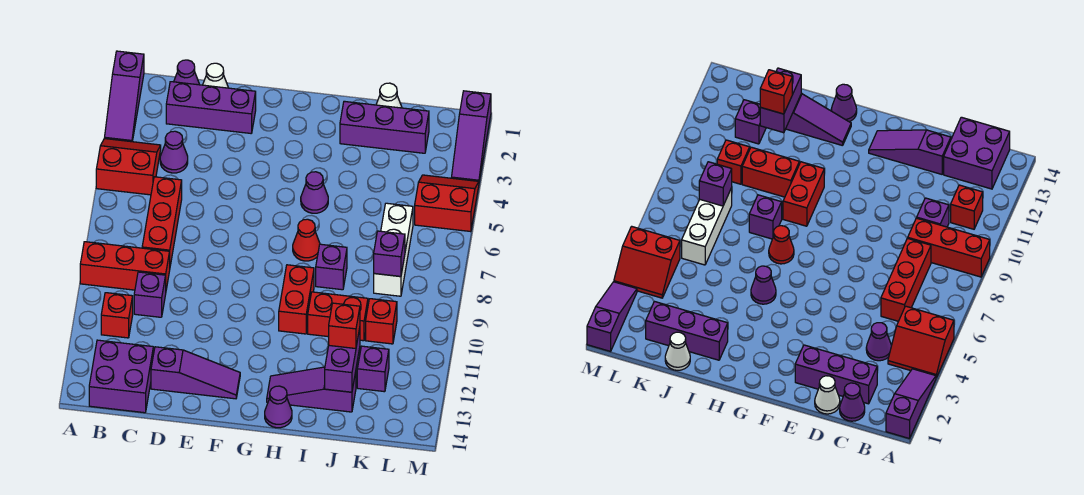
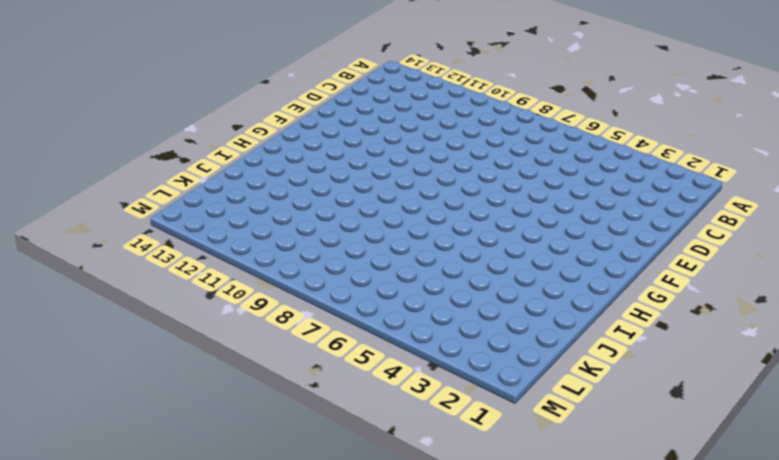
none -> purple 1x3 slope [105,51,144,142]
none -> red 2x2 slope [96,138,161,195]
none -> red 1x3 brick [80,242,170,290]

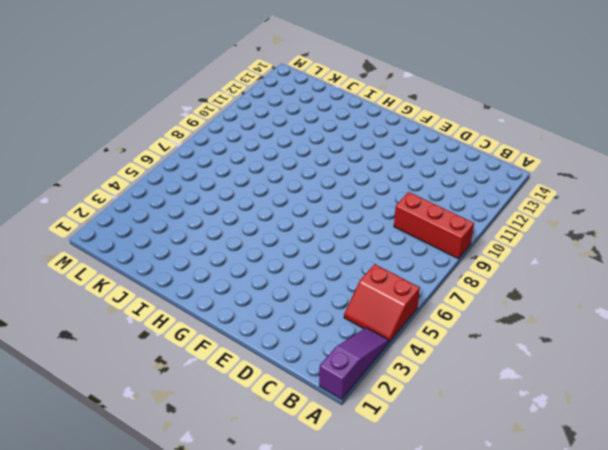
none -> red 1x1 brick [101,293,133,338]
none -> purple 2x2 brick [89,340,153,413]
none -> purple 1x1 cone [174,60,200,85]

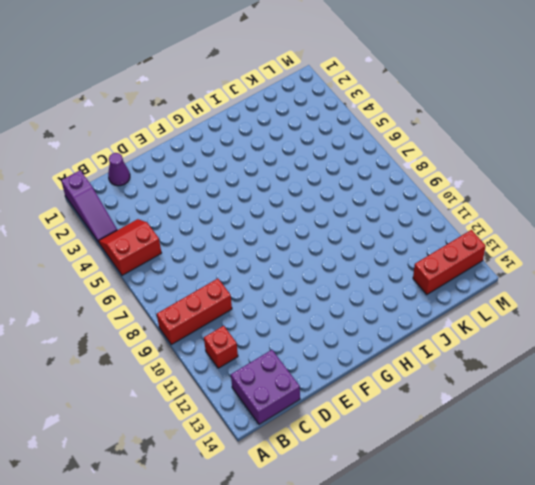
red 1x3 brick [413,230,486,294] -> red 1x3 brick turned to [142,177,182,265]
none -> purple 1x3 brick [166,82,256,133]
none -> purple 1x1 cone [160,131,188,173]
none -> purple 1x1 brick [134,272,166,317]

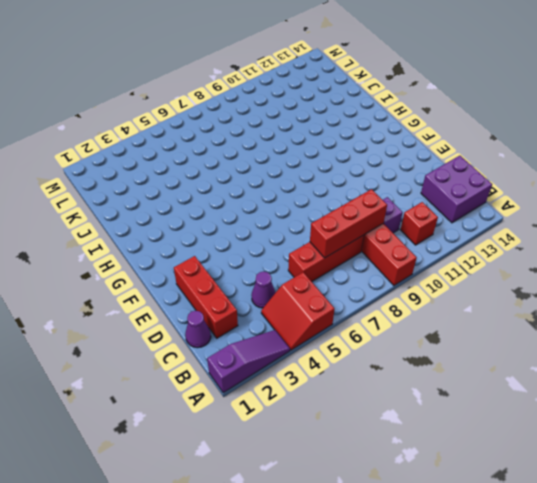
red 1x3 brick [174,256,238,338] -> purple 1x3 brick [166,82,256,133]
red 1x3 brick [310,189,387,258] -> none
none -> white 1x1 cone [203,63,228,88]
none -> purple 1x3 slope [151,347,240,399]
none -> purple 1x1 cone [301,172,328,213]

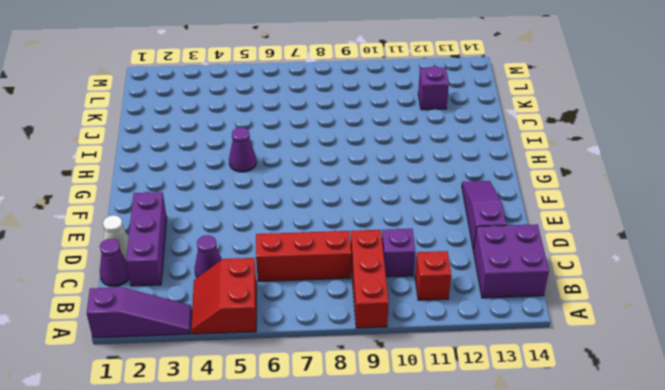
none -> red 1x1 cone [293,219,320,261]
none -> red 1x2 brick [279,265,314,334]
none -> purple 1x3 slope [267,367,356,412]

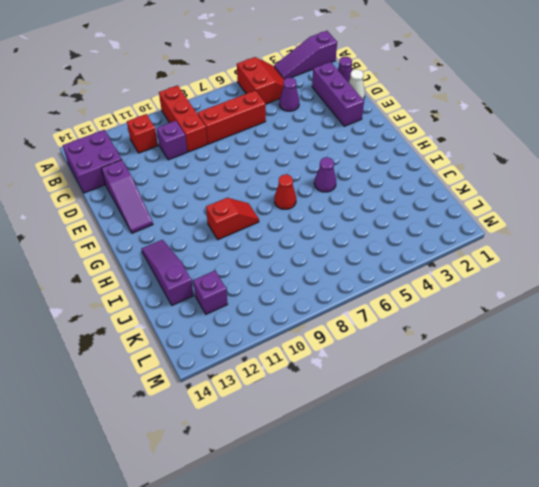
red 1x2 slope [206,198,259,240] -> red 1x2 brick [279,265,314,334]
none -> purple 1x1 cone [265,386,292,428]
none -> purple 1x3 brick [340,101,429,153]
none -> purple 1x1 brick [316,244,347,290]

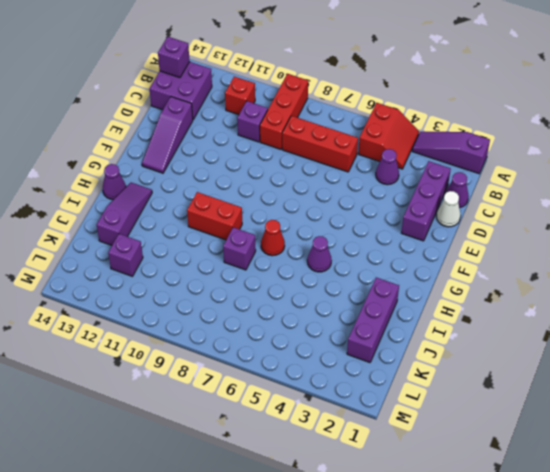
purple 1x1 brick [158,37,190,78] -> purple 1x1 brick moved to [374,231,405,276]
none -> red 1x2 brick [308,292,368,341]
none -> white 1x1 cone [376,83,402,108]
none -> white 1x3 brick [374,203,413,296]

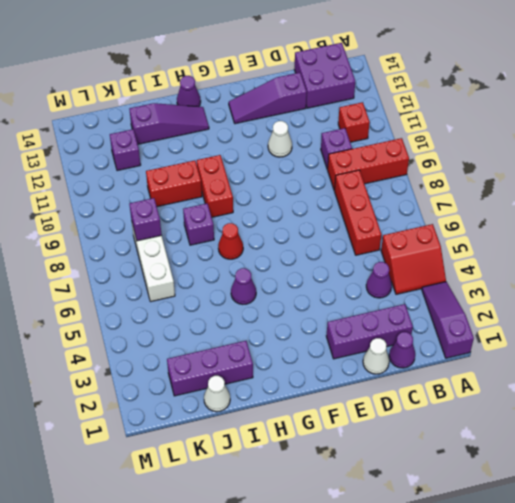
white 1x1 cone [268,121,292,157] -> none
none -> red 1x1 brick [366,299,397,344]
none -> red 2x2 slope [415,175,479,232]
none -> purple 1x3 slope [452,91,491,181]

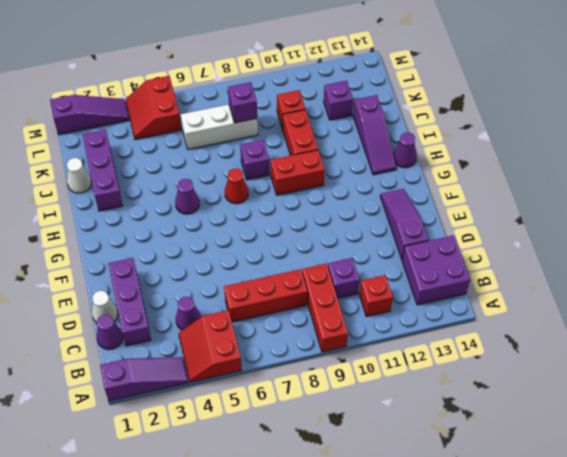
none -> purple 1x2 brick [325,328,360,392]
none -> red 1x1 brick [329,303,360,349]

